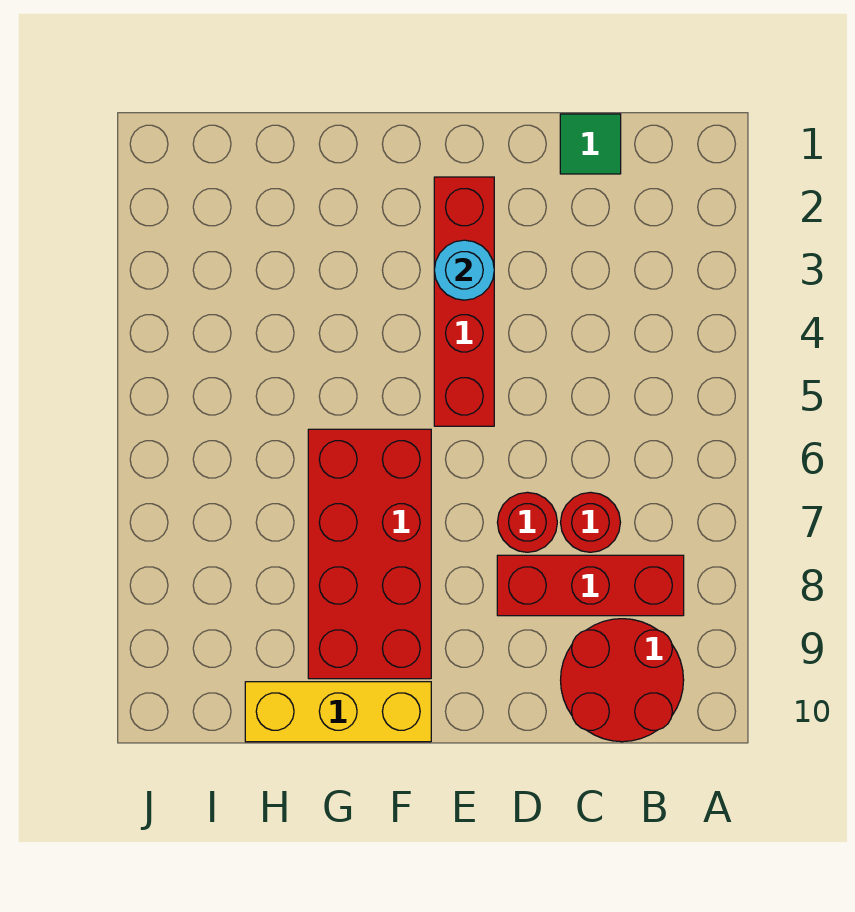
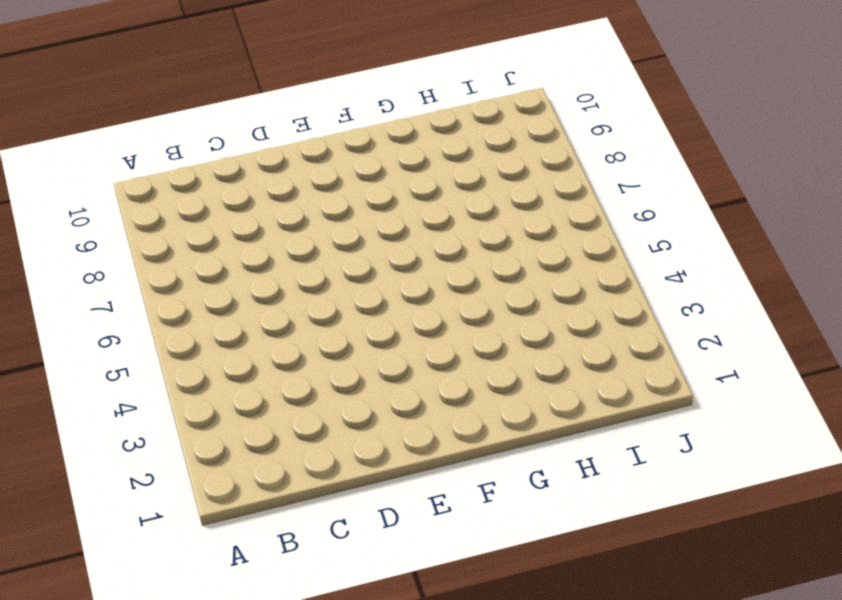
none -> red 1x3 brick [497,555,684,616]
none -> red 2x2 round brick [561,619,684,742]

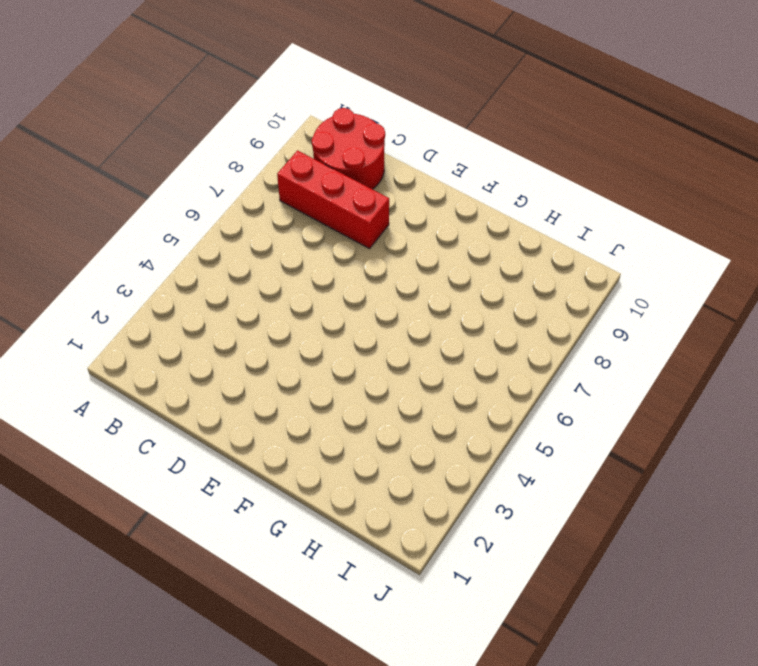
none -> green 1x1 tile [560,114,621,174]
none -> red 1x1 round brick [561,492,620,552]

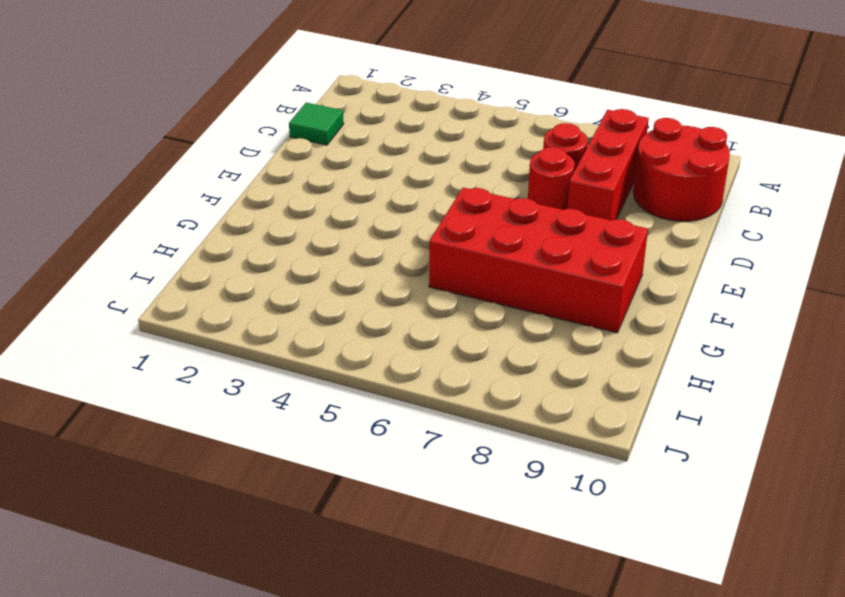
none -> red 1x4 brick [434,177,494,426]
none -> yellow 1x3 brick [245,682,431,742]

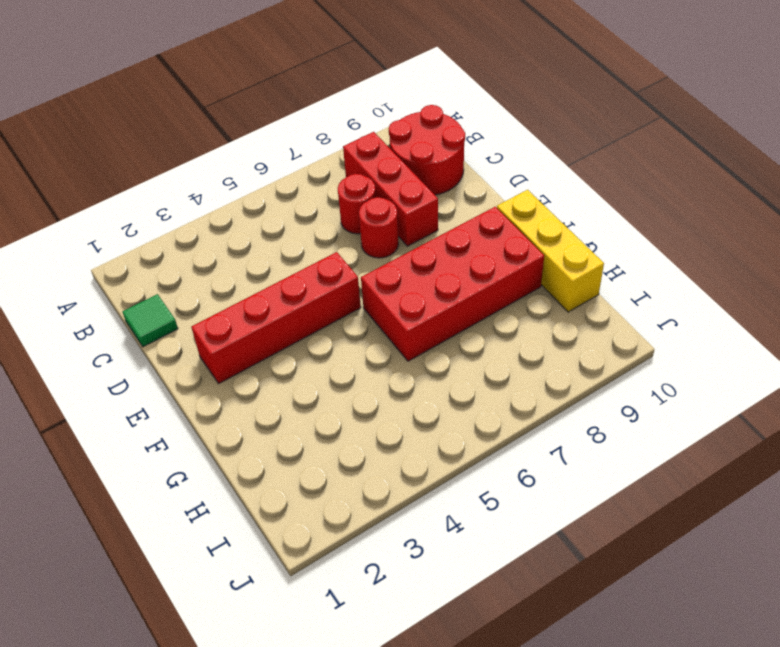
none -> cyan 1x1 round brick [434,240,494,300]

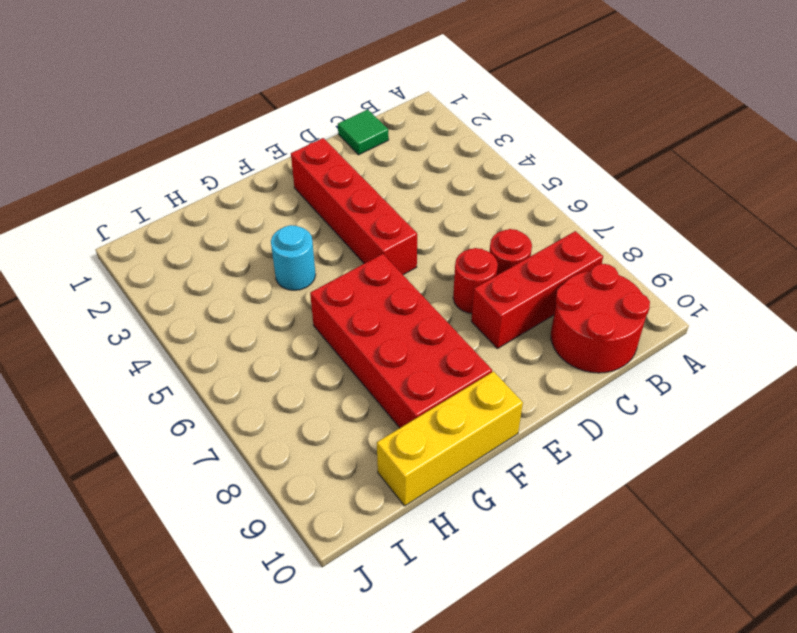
cyan 1x1 round brick [271,225,316,290] -> cyan 1x1 round brick moved to [434,240,494,300]

